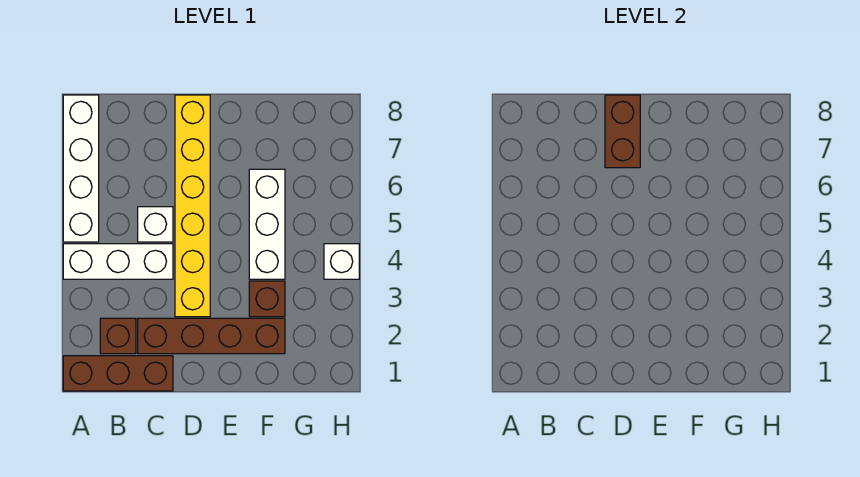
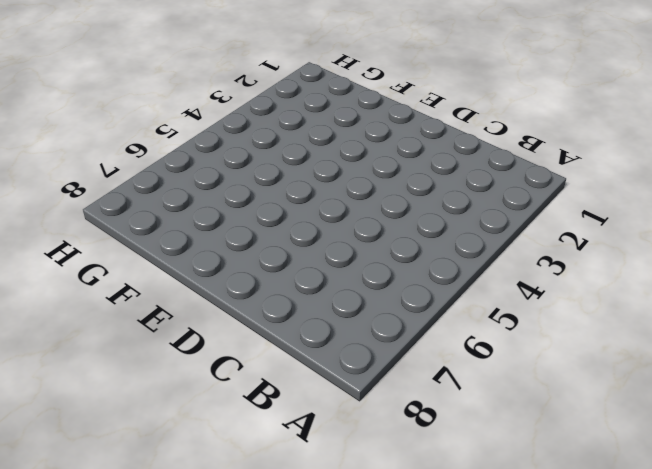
none -> brown 1x3 brick [63,356,173,391]
none -> white 1x3 brick [63,244,173,279]

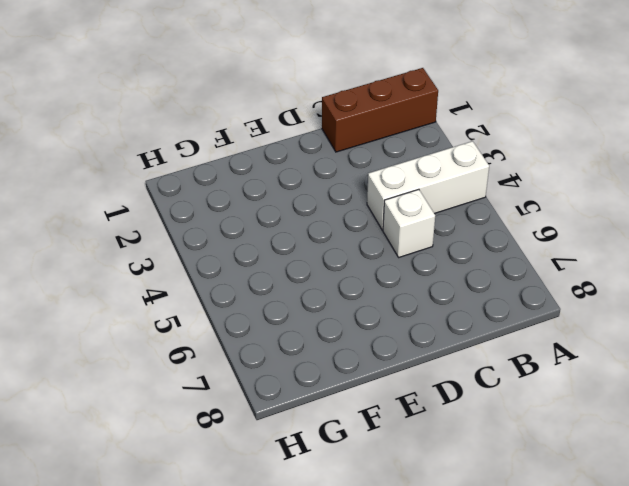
none -> white 1x4 brick [63,95,99,242]
none -> brown 1x1 brick [100,318,136,354]

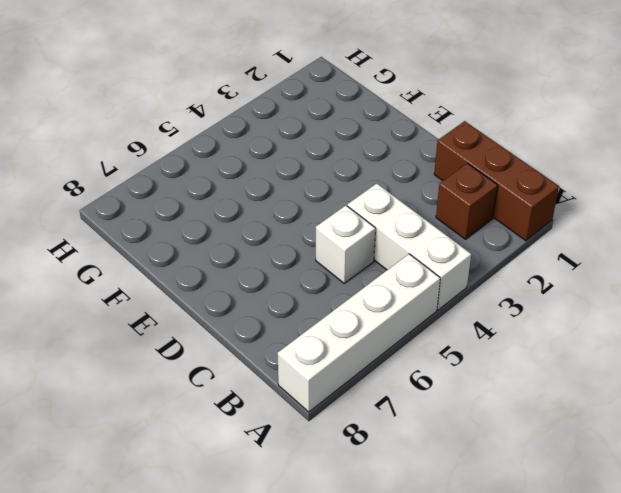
none -> brown 1x4 brick [138,318,285,354]
none -> yellow 1x6 brick [175,95,210,317]

